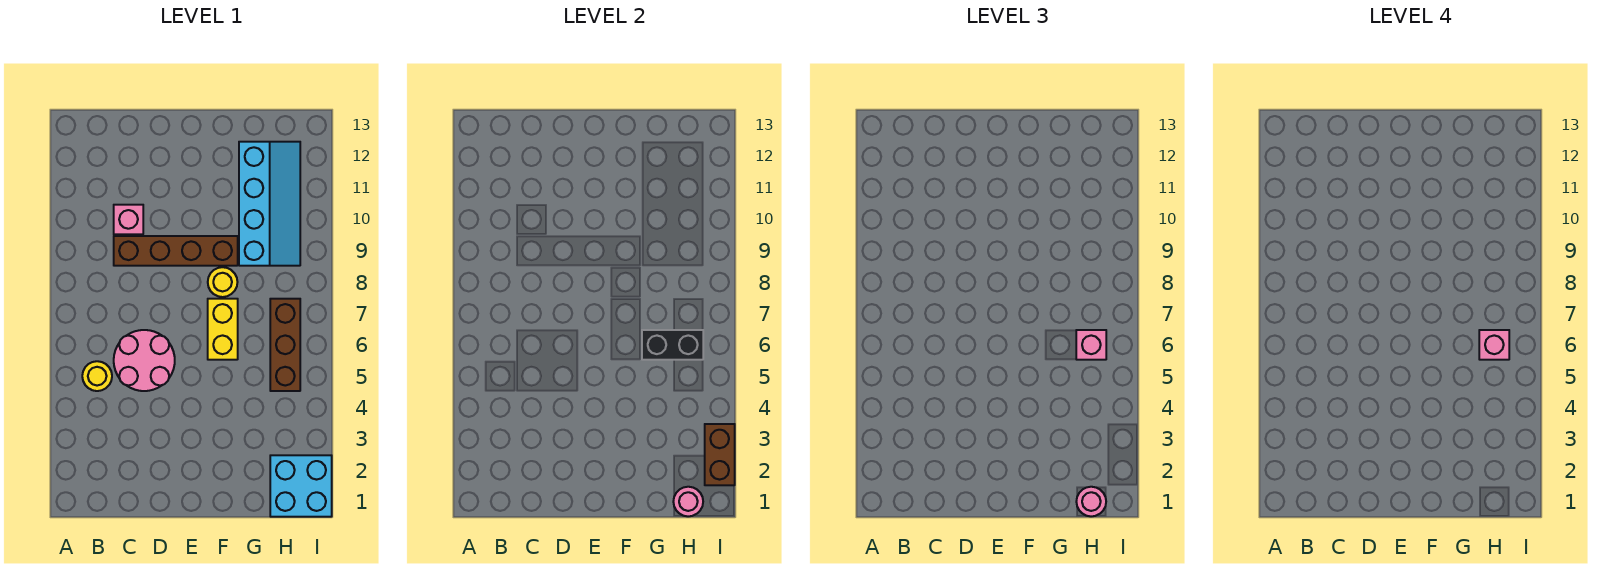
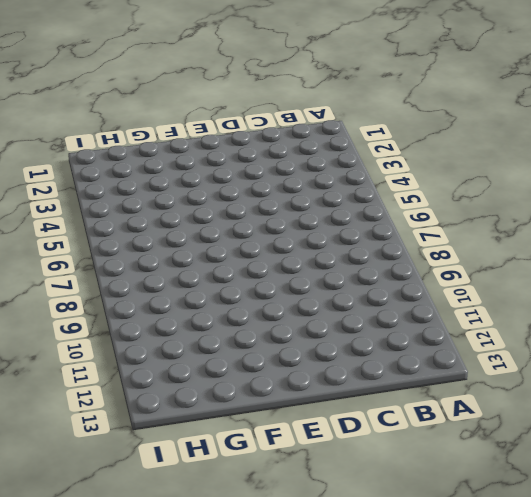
none -> yellow 1x1 round brick [82,361,112,391]
none -> pink 2x2 round brick [114,330,175,391]
none -> brown 1x4 brick [114,236,238,266]

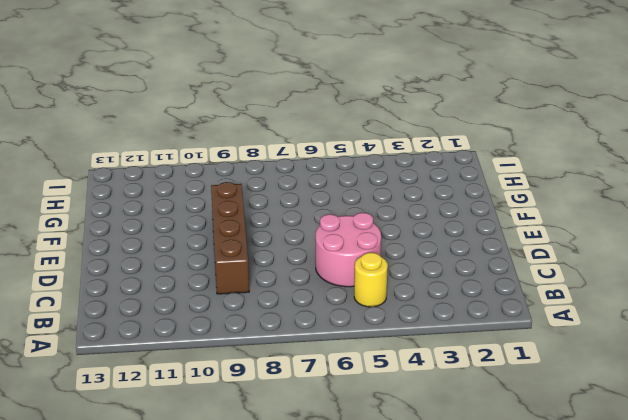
none -> pink 1x1 brick [114,205,143,234]
none -> yellow 1x2 brick [208,299,238,360]
none -> yellow 1x1 round brick [208,267,237,297]

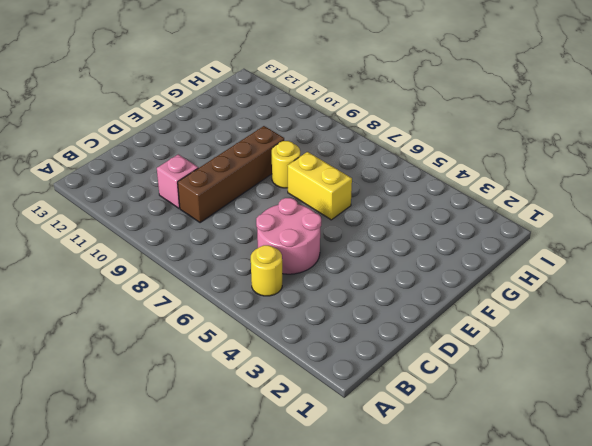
none -> cyan 2x4 slope [239,142,300,266]
none -> cyan 2x2 brick [270,455,332,517]
none -> brown 1x3 brick [270,299,300,391]

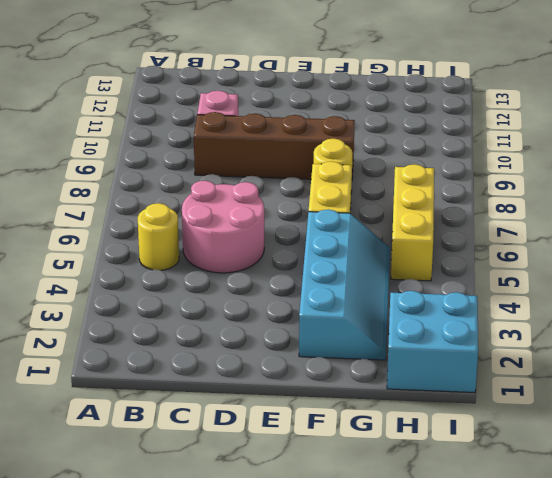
cyan 2x4 slope [299,209,390,360] -> cyan 2x4 slope moved to [239,142,300,266]
yellow 1x3 brick [391,164,434,281] -> brown 1x3 brick [270,299,300,391]
none -> black 1x2 brick [642,330,703,360]
none -> pink 1x1 round brick [673,487,703,516]
none -> brown 1x2 brick [705,424,735,485]

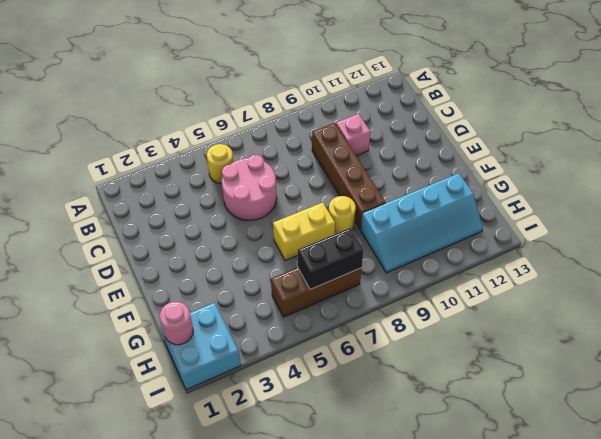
black 1x2 brick [298,228,364,289] -> black 1x2 brick turned to [642,330,703,360]
none -> brown 1x2 brick [705,424,735,485]
none -> pink 1x1 round brick [1076,487,1106,516]
none -> pink 1x1 brick [1076,330,1106,360]

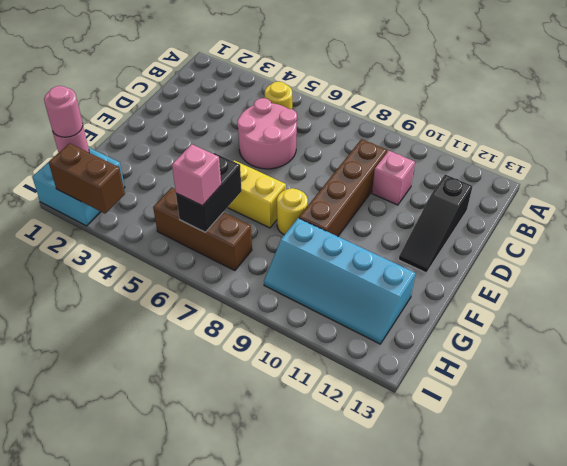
black 1x3 slope [399,174,473,273] -> none
none -> pink 1x1 brick [1479,330,1509,360]

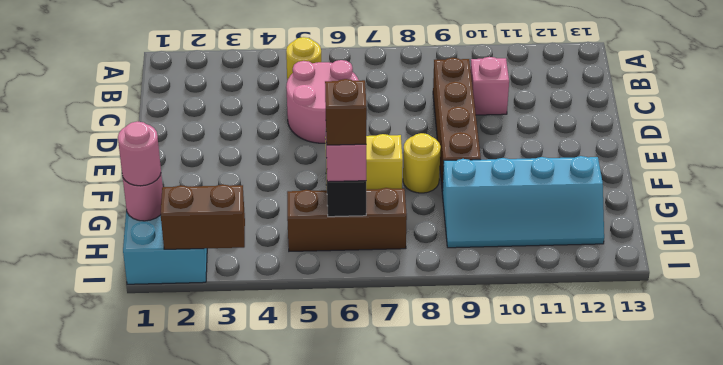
brown 1x1 brick [325,79,367,145] -> pink 1x1 brick [1479,330,1509,360]

